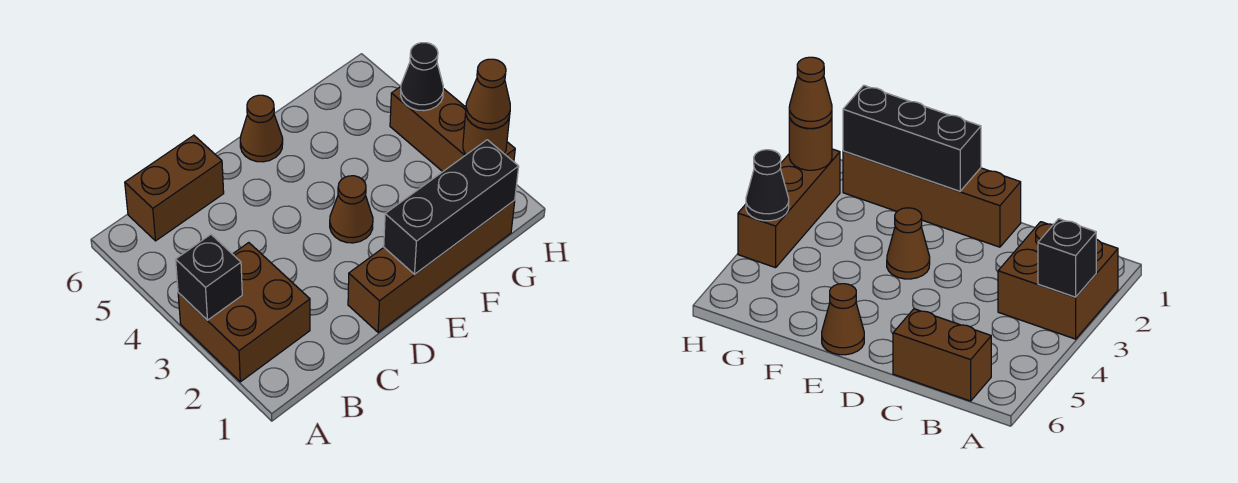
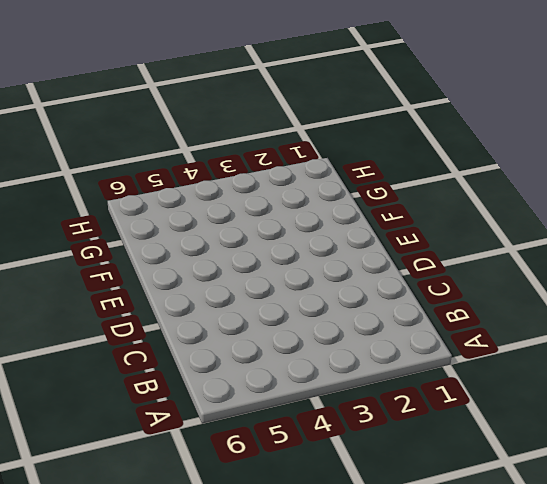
none -> brown 2x2 brick [178,243,310,382]
none -> brown 1x2 brick [125,135,224,241]

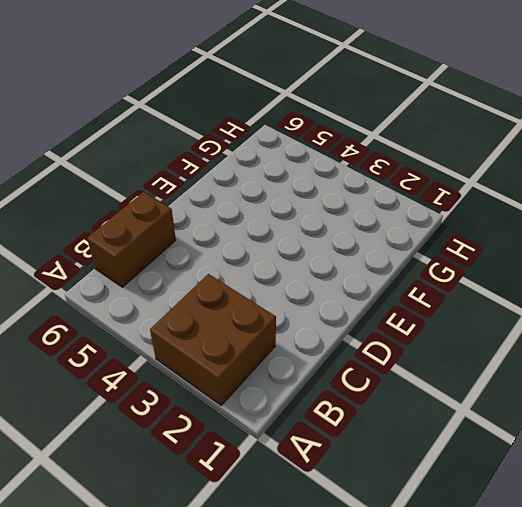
none -> brown 1x4 brick [348,201,515,332]
none -> brown 1x1 cone [330,176,373,243]

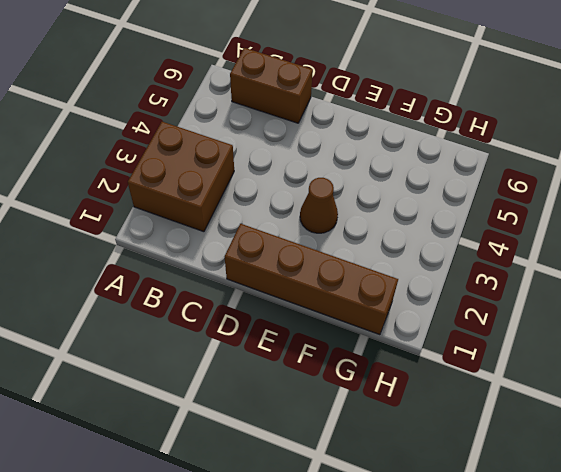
none -> brown 1x1 cone [240,95,283,162]
none -> brown 1x3 brick [390,87,515,172]

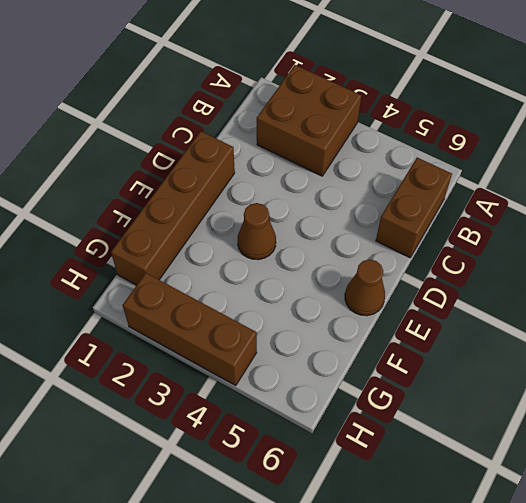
none -> black 1x1 brick [176,235,242,320]
none -> black 1x3 brick [384,140,519,274]

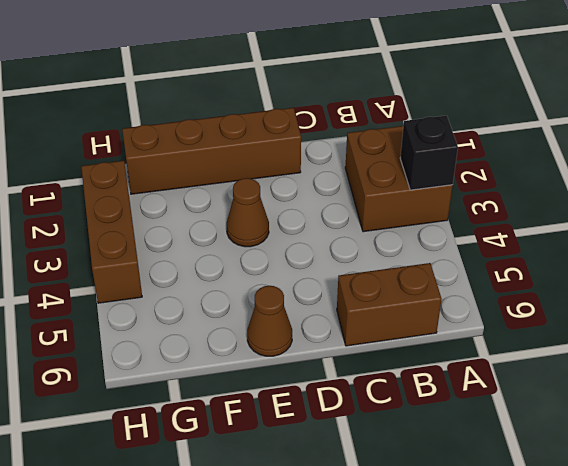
none -> black 1x3 brick [384,140,519,274]
none -> brown 1x1 round brick [463,114,510,155]

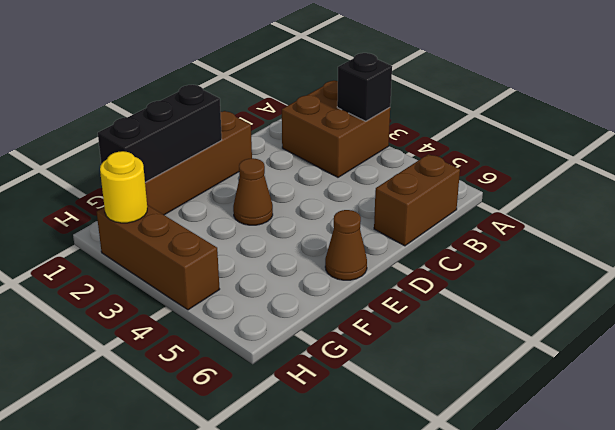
yellow 1x1 round brick [100,151,147,223] -> brown 1x1 round brick [463,114,510,155]
none -> black 1x1 cone [401,43,443,111]
none -> brown 1x1 cone [466,59,510,129]

